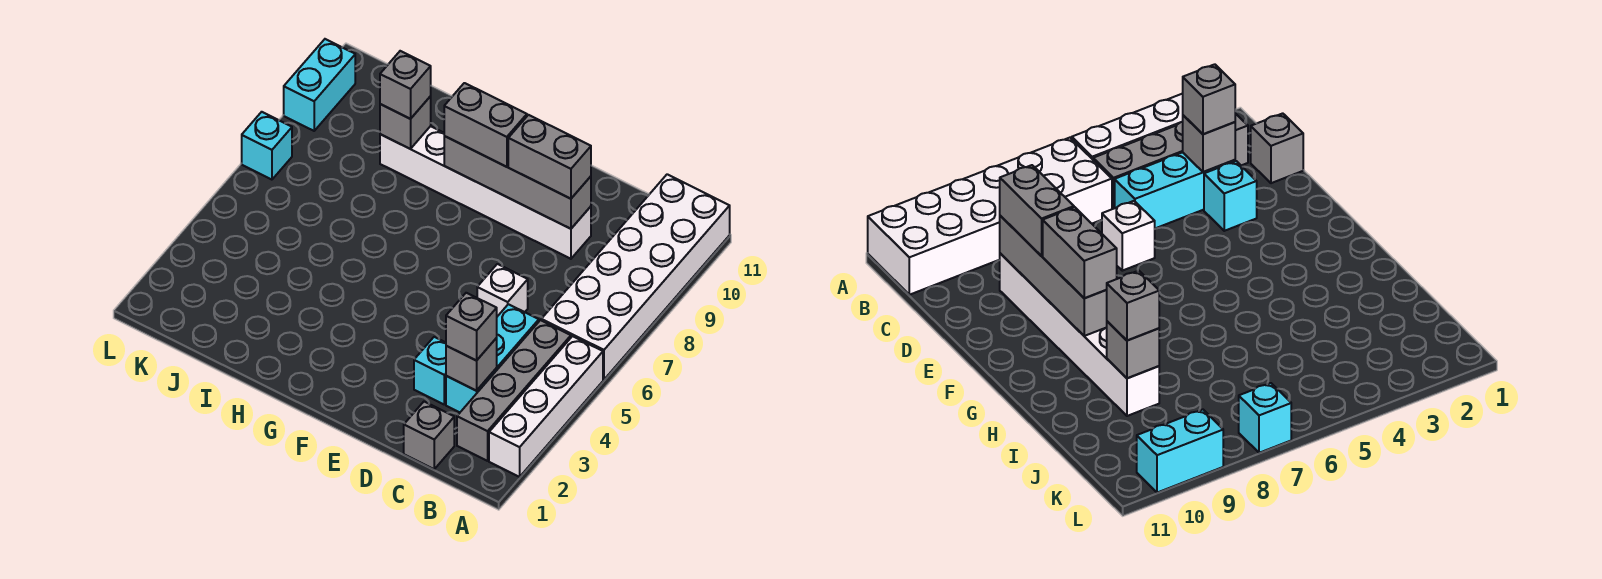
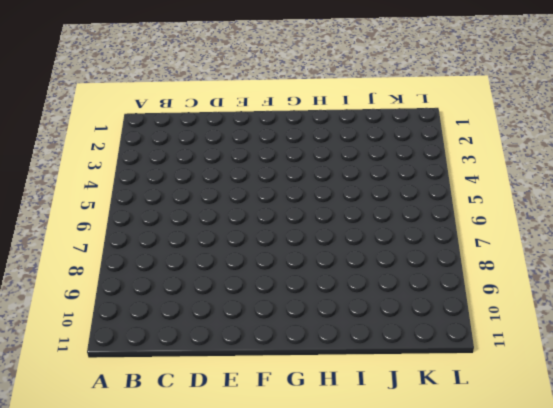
none -> white 1x4 brick [489,336,603,477]
none -> white 2x6 brick [541,174,730,380]
none -> grey 1x4 brick [457,320,571,461]

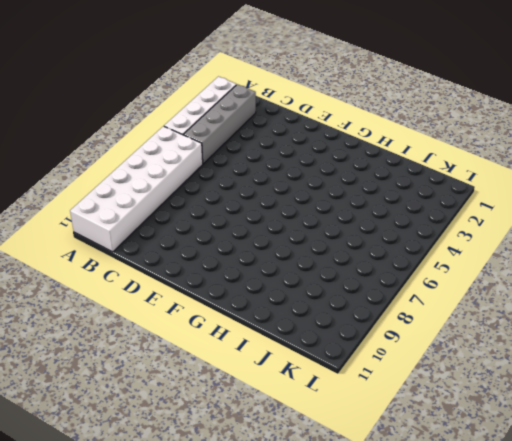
none -> grey 1x1 brick [404,402,454,469]
none -> cyan 1x3 brick [446,304,539,412]
none -> cyan 1x1 brick [414,337,446,404]

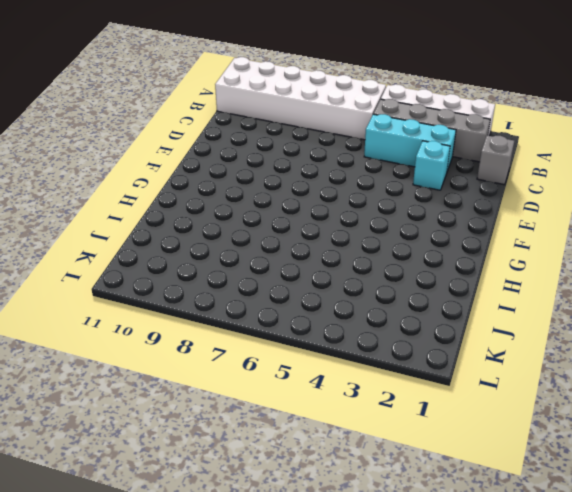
none -> white 1x1 brick [477,264,528,316]
none -> white 1x6 brick [380,126,591,259]
none -> cyan 1x1 brick [242,112,292,180]

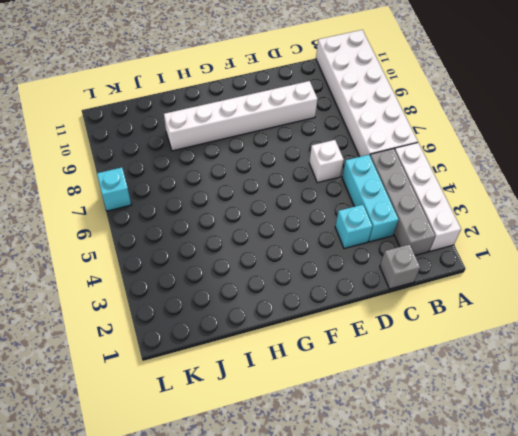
none -> cyan 1x2 brick [284,39,355,131]
none -> grey 1x1 brick [446,338,497,391]
none -> grey 1x4 brick [444,136,591,229]

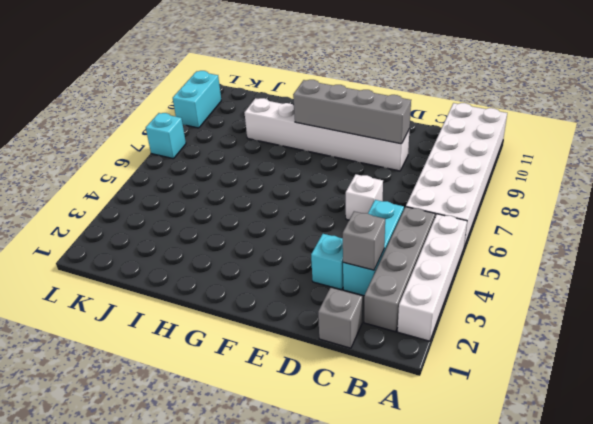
none -> grey 1x1 brick [380,96,431,149]
none -> grey 1x1 brick [446,293,497,361]
none -> grey 1x2 brick [508,115,591,199]

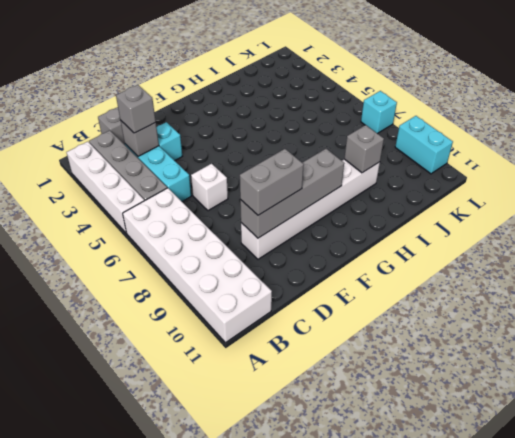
none -> grey 1x2 brick [444,83,527,167]
none -> grey 1x1 brick [380,51,431,119]

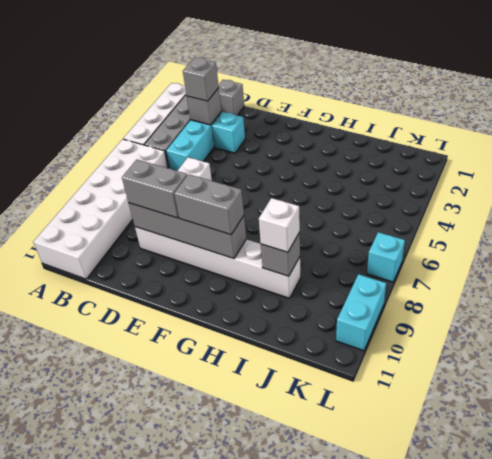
white 1x1 brick [259,198,300,252] -> grey 1x1 brick [380,51,431,119]

